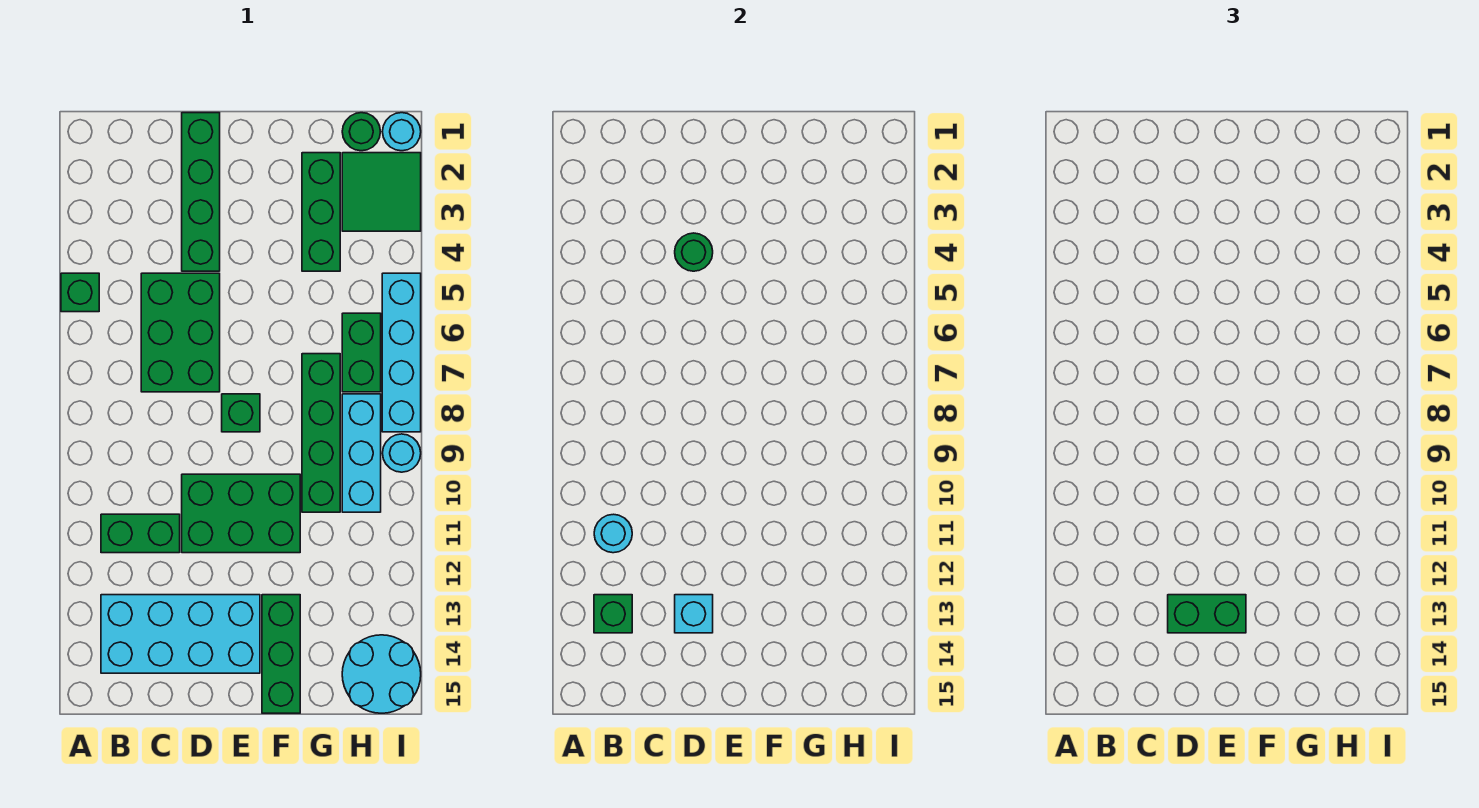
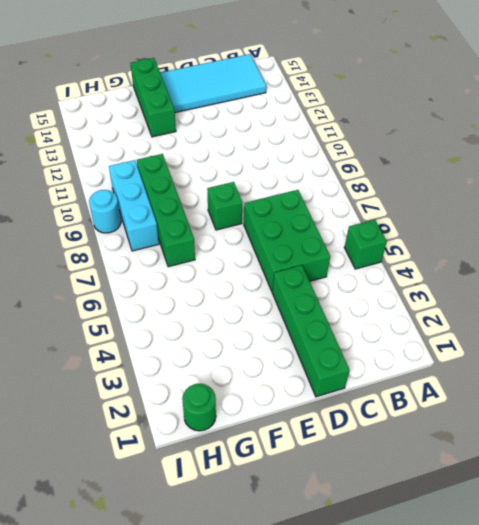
cyan 2x4 tile [160,54,266,113] -> cyan 2x4 brick [101,595,260,673]
none -> green 1x2 brick [101,514,180,553]
none -> green 2x3 brick [182,474,300,553]
none -> green 1x3 brick [302,153,340,271]

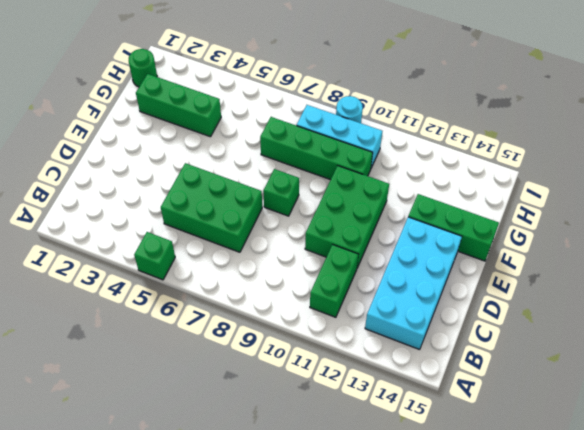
none -> green 1x4 brick [182,113,220,271]
none -> green 2x2 tile [342,153,421,231]
none -> green 1x2 brick [342,313,381,392]

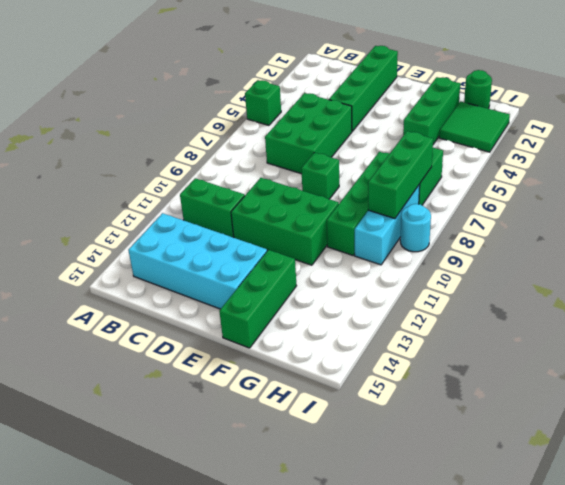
green 1x3 brick [368,131,433,219] -> none
none -> cyan 2x2 round brick [342,635,421,713]
none -> cyan 1x1 round brick [383,113,421,151]
none -> cyan 1x4 brick [382,273,421,432]

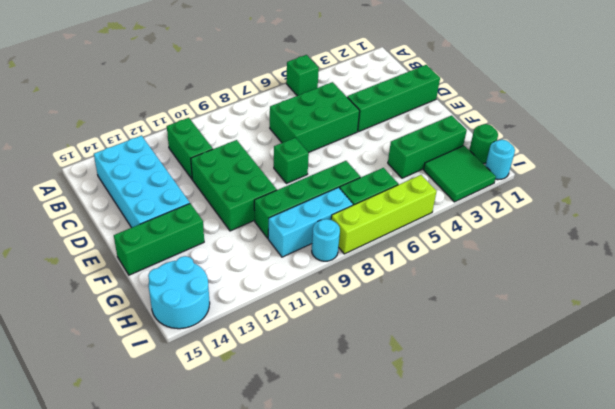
lime 1x4 brick [331,175,437,254] -> cyan 1x4 brick [382,273,421,432]
none -> cyan 1x1 round brick [594,514,632,553]
none -> green 1x1 brick [594,595,632,633]
none -> green 1x1 round brick [675,233,713,271]

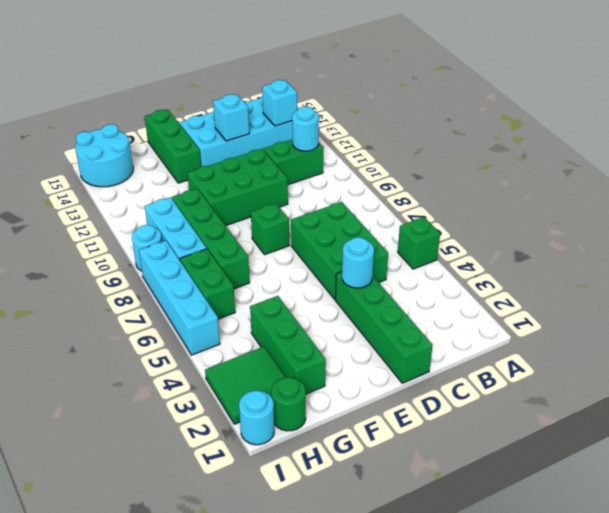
cyan 1x1 brick [262,80,297,126] -> green 1x1 brick [594,595,632,633]
cyan 1x1 round brick [342,237,374,288] -> green 1x1 round brick [675,233,713,271]
none -> green 1x2 brick [1168,595,1246,633]

